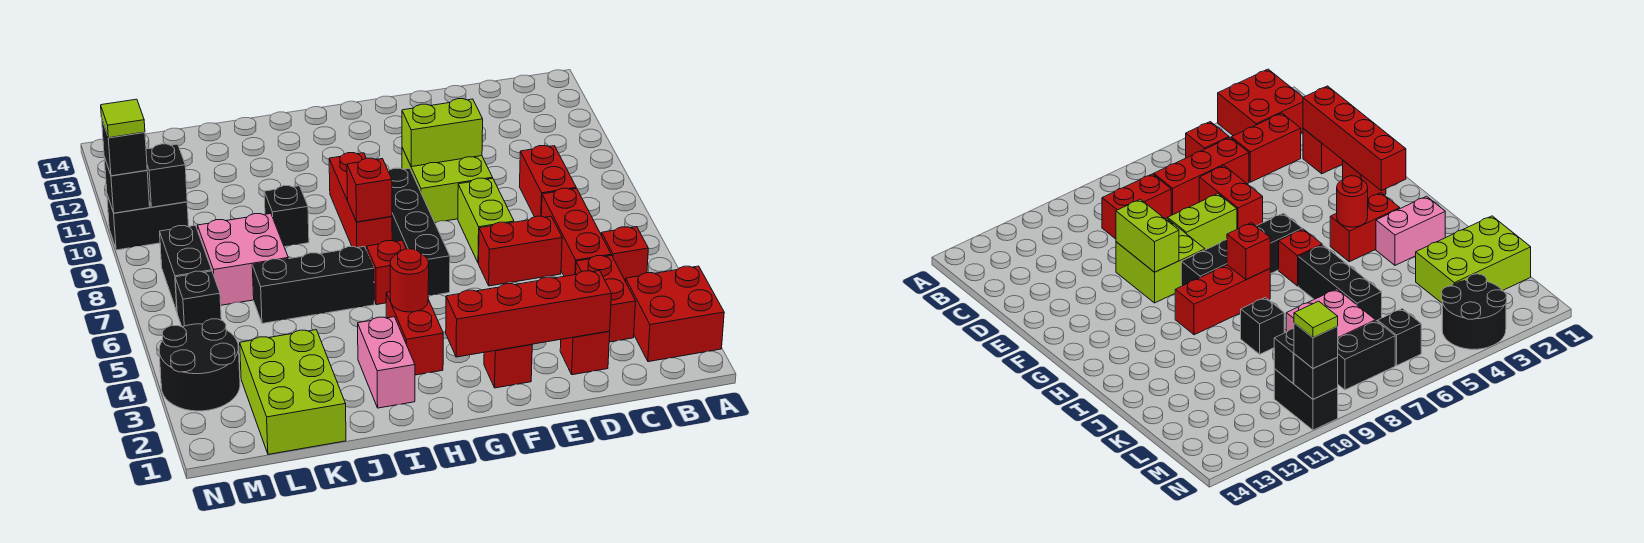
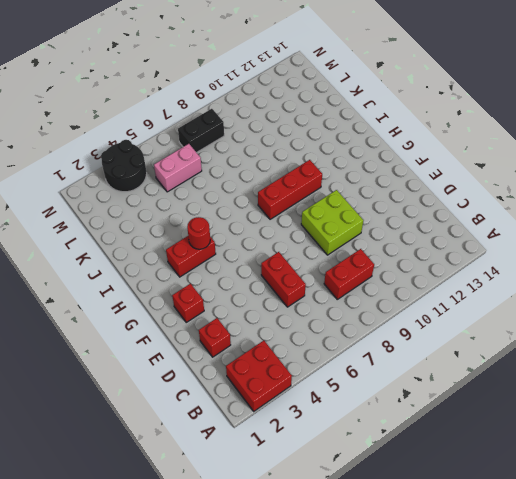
pink 1x2 brick [154,144,202,192] -> pink 1x2 brick moved to [358,317,415,408]
none -> red 1x1 brick [602,227,648,281]
none -> red 1x2 brick [576,255,636,342]
none -> red 1x3 brick [541,188,611,276]
none -> lime 1x2 brick [458,178,514,263]

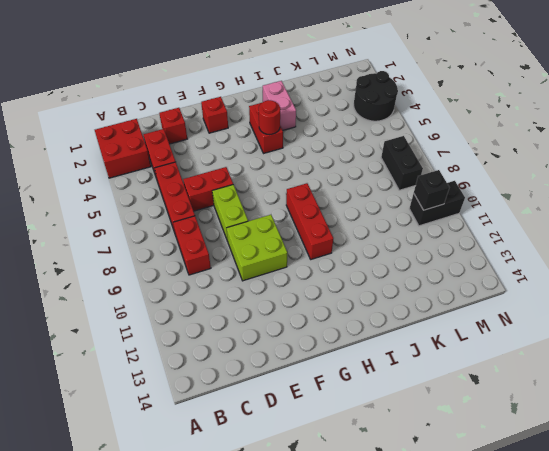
none -> red 1x1 brick [602,227,648,281]
none -> black 1x4 brick [388,168,450,296]
none -> red 1x1 brick [367,240,406,305]
none -> black 1x3 brick [252,246,374,323]

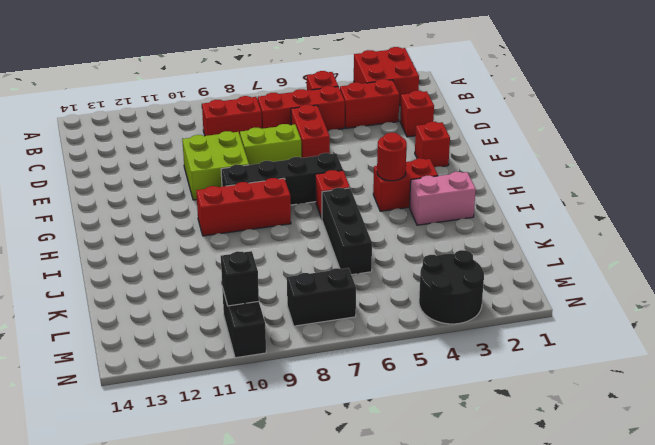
none -> black 1x1 brick [264,186,309,247]
none -> lime 2x3 brick [240,330,346,454]
none -> pink 2x2 brick [197,214,288,305]
none -> black 1x1 brick [175,271,221,327]

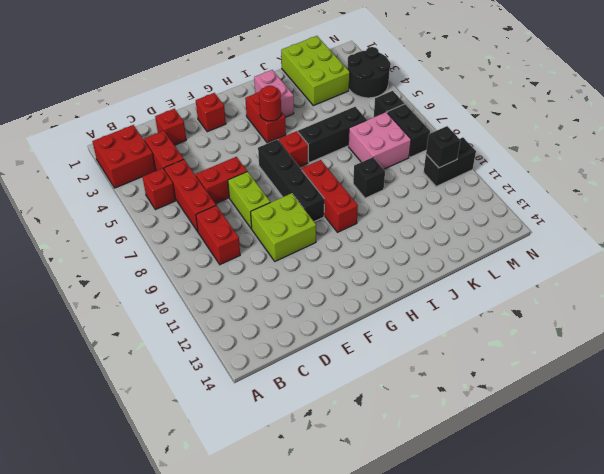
none -> red 1x4 brick [446,271,612,357]
none -> lime 1x2 brick [402,99,483,167]
none -> red 1x1 brick [347,158,392,222]
none -> black 1x1 brick [104,157,150,213]

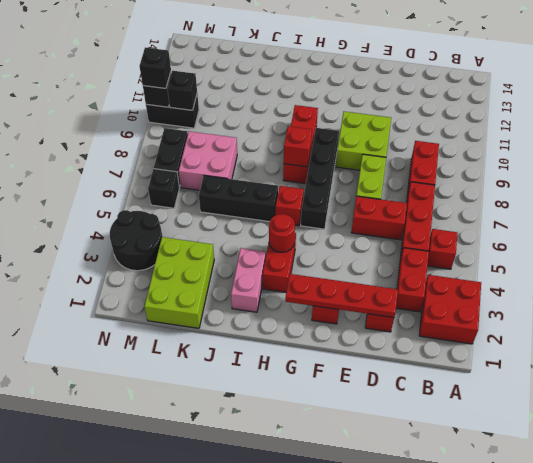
red 1x4 plate [285,274,398,318] -> red 1x4 brick [446,271,612,357]
none -> black 1x1 brick [264,186,309,247]
none -> lime 1x2 brick [402,99,483,167]
none -> lime 1x1 tile [101,99,145,138]

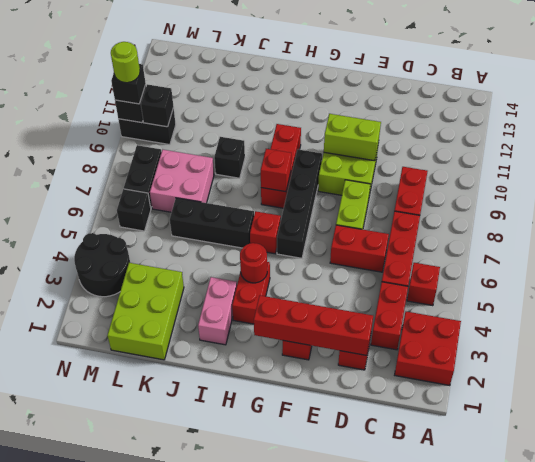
lime 1x1 round brick [111,42,140,83] -> lime 1x1 tile [101,99,145,138]

